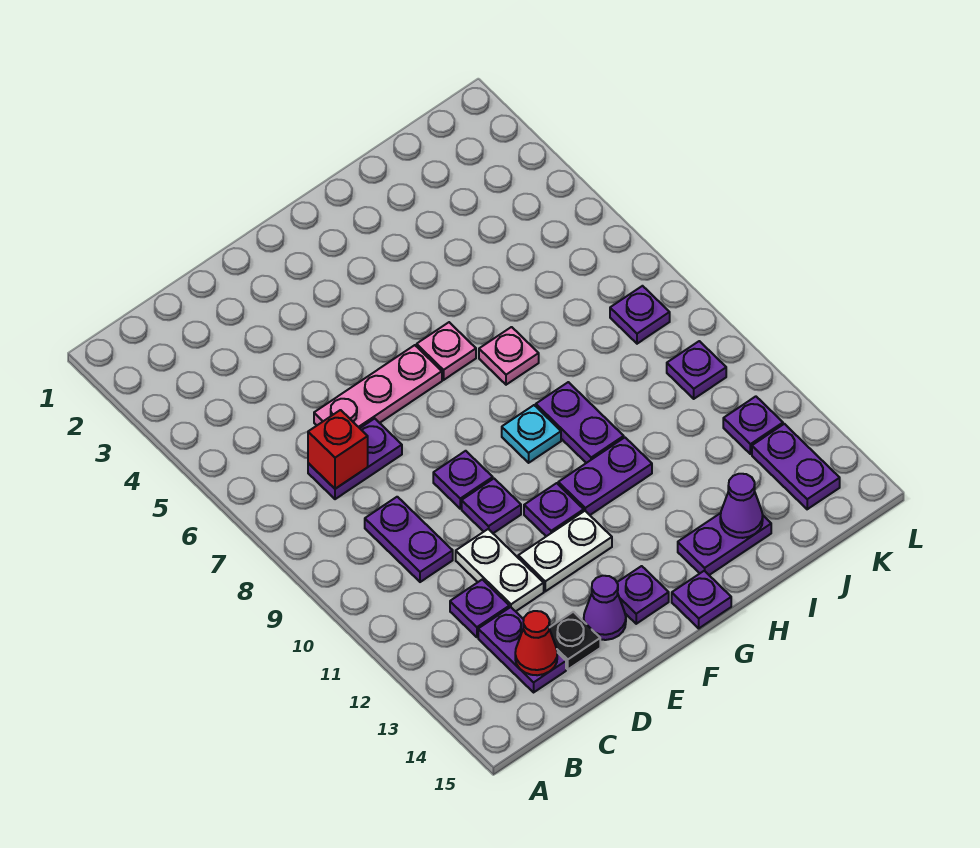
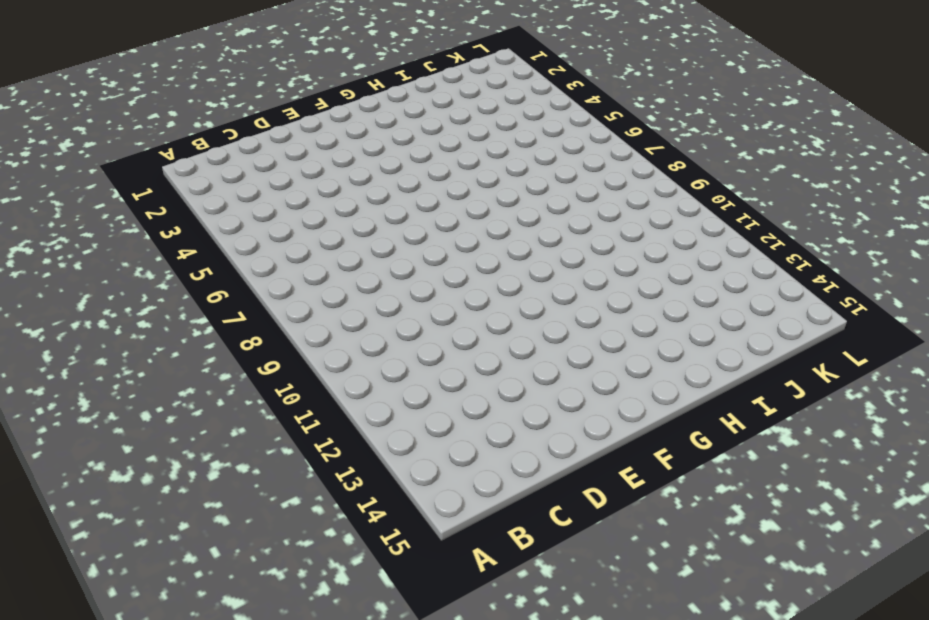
none -> purple 1x2 plate [308,419,402,499]
none -> purple 1x2 plate [365,497,453,582]
none -> purple 1x1 plate [450,579,509,637]

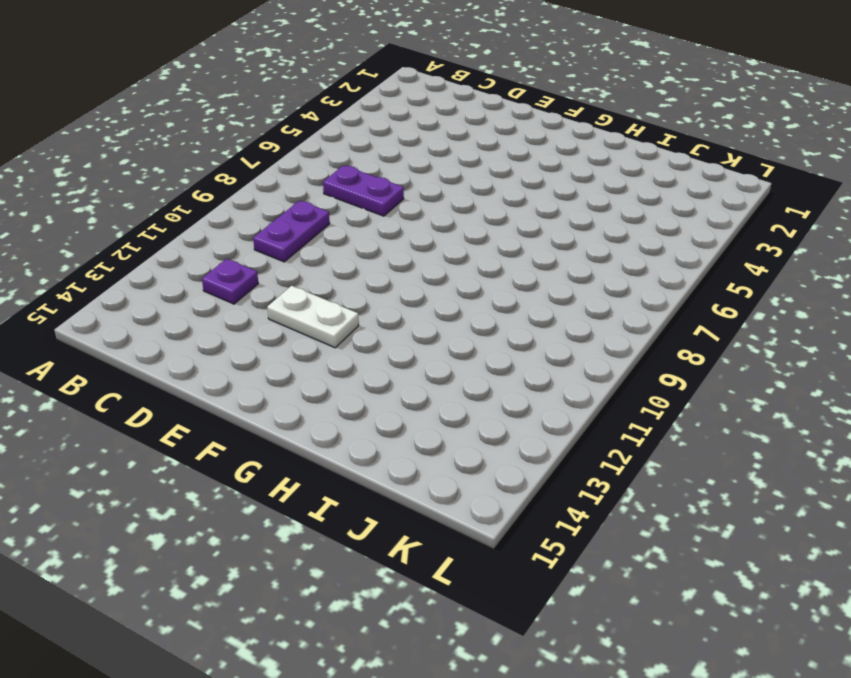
none -> purple 1x2 plate [478,607,566,692]
none -> pink 1x3 plate [314,345,442,428]
none -> white 1x2 plate [456,529,544,611]

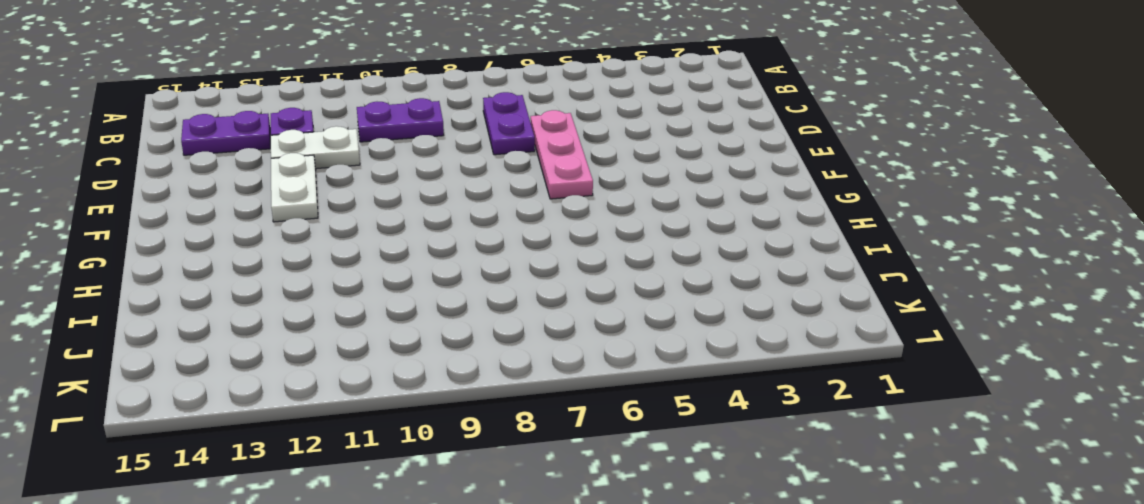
none -> black 1x1 plate [549,612,600,669]
none -> purple 1x1 plate [433,451,493,509]
none -> purple 1x1 plate [462,479,521,533]

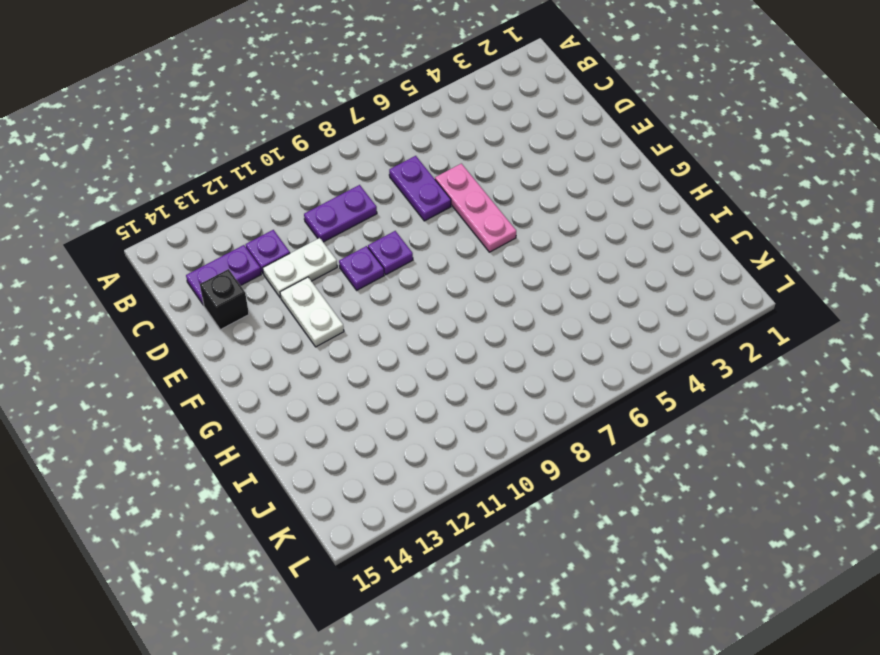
black 1x1 brick [200,269,249,330] -> black 1x1 plate [549,612,600,669]
none -> purple 1x1 cone [584,576,626,640]
none -> purple 1x1 plate [524,483,584,536]
none -> purple 1x1 plate [617,566,669,624]

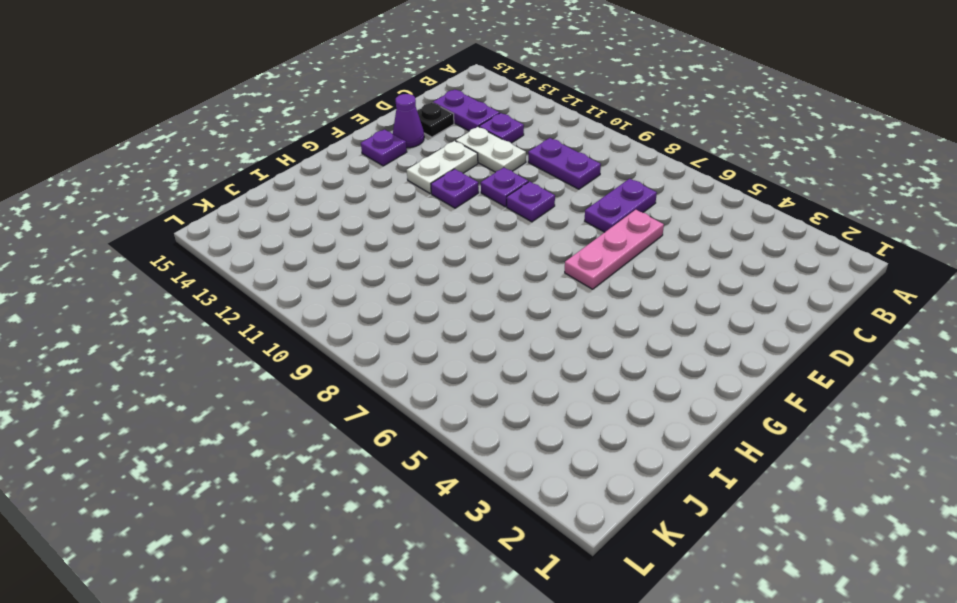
none -> pink 1x1 plate [417,322,476,380]
none -> cyan 1x1 plate [502,405,561,463]
none -> purple 1x2 plate [558,438,652,515]

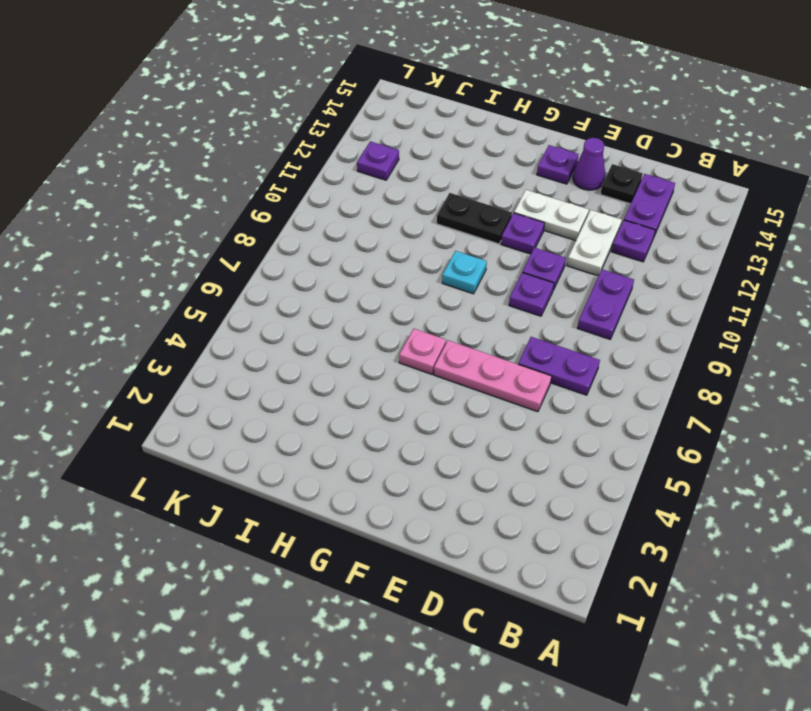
black 1x2 plate [437,193,512,244] -> purple 1x2 plate [558,438,652,515]
none -> purple 1x1 plate [672,571,731,628]
none -> pink 1x1 plate [479,327,539,385]
none -> purple 1x2 plate [536,382,624,463]

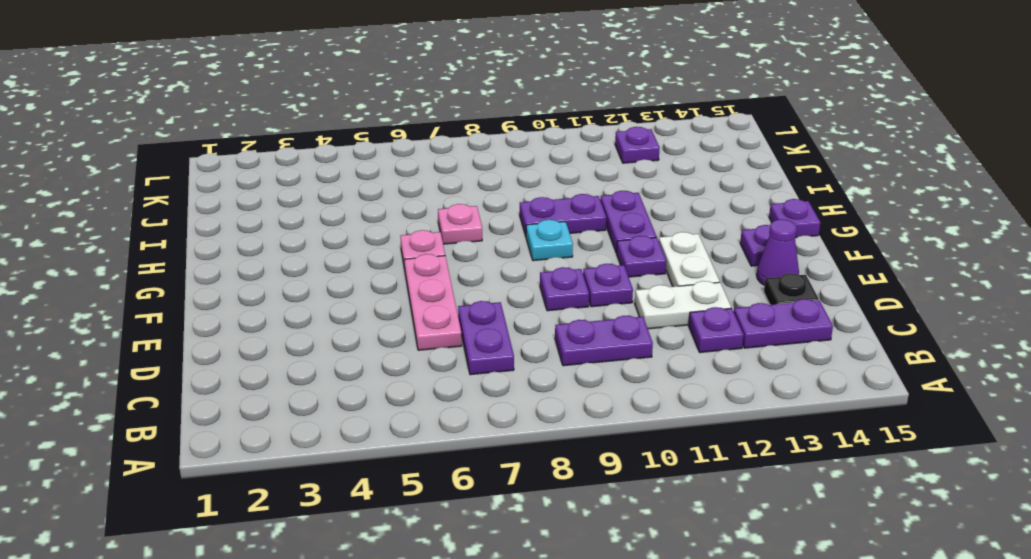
none -> purple 1x2 plate [678,513,771,575]
none -> purple 1x1 plate [610,286,670,344]
none -> purple 1x1 plate [667,341,726,399]

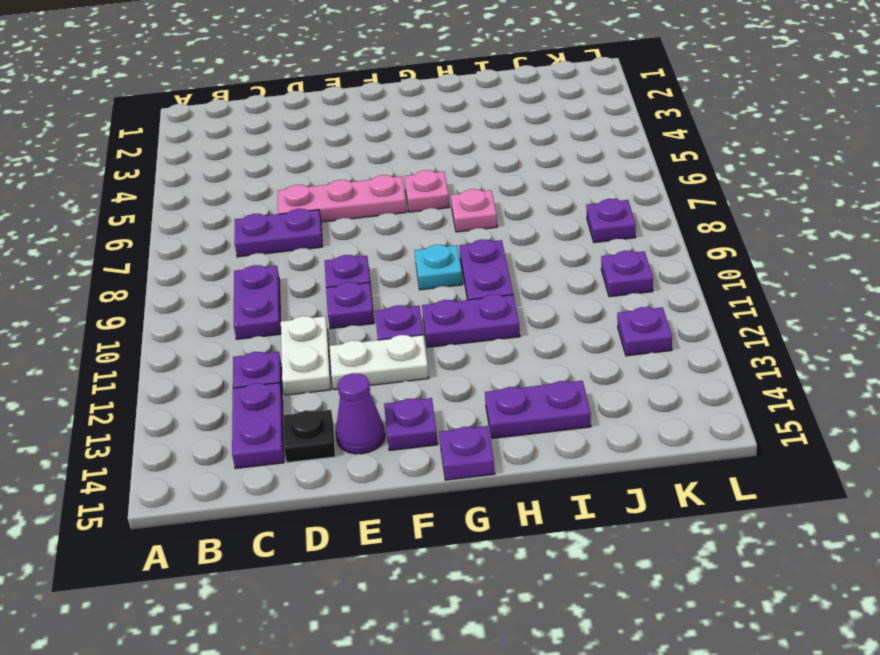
none -> purple 1x2 plate [752,424,840,509]
none -> red 1x1 brick [308,410,368,489]
none -> red 1x1 cone [515,611,557,675]

